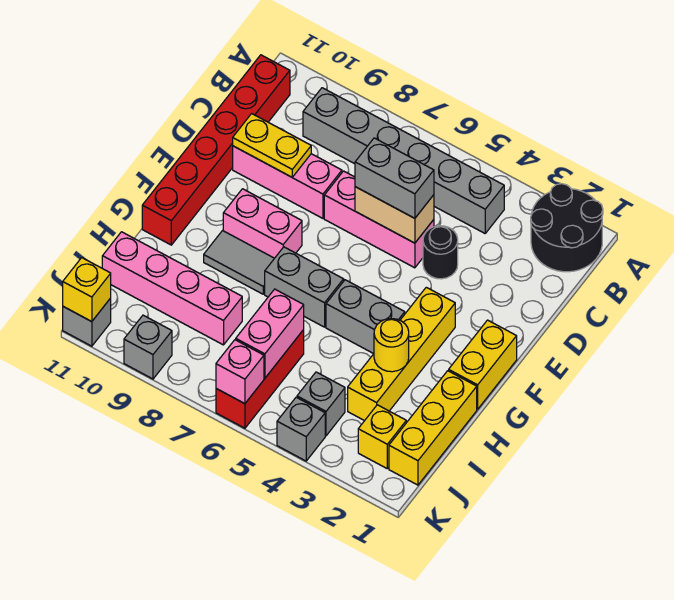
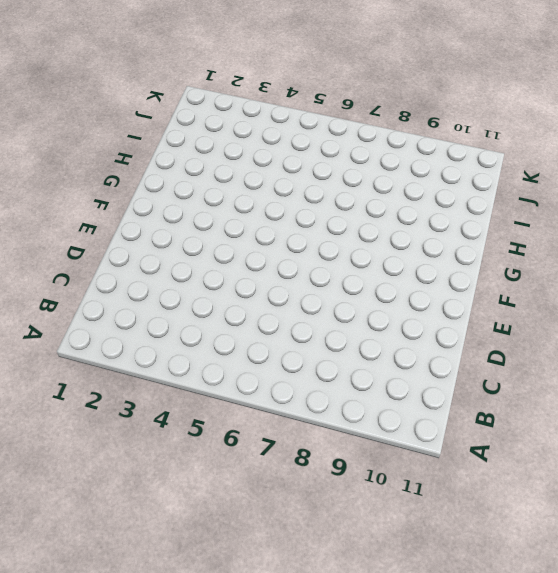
none -> black 2x2 round brick [531,184,603,272]
none -> grey 1x6 brick [303,88,504,233]
none -> red 1x6 brick [142,55,290,245]

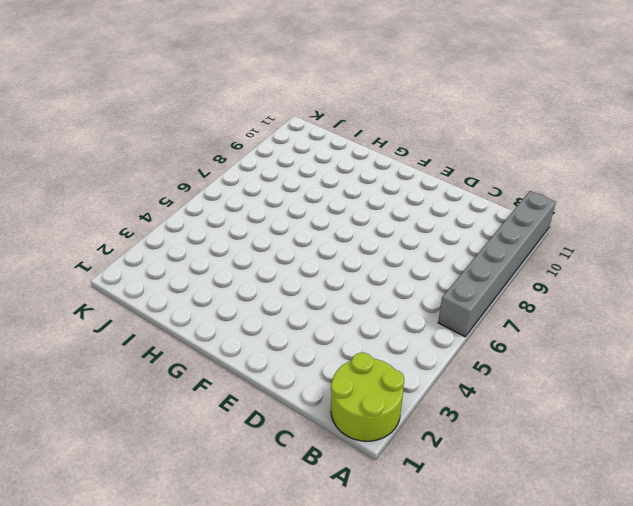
lime 2x2 round brick [331,353,404,441] -> black 2x2 round brick [531,184,603,272]
grey 1x6 brick [438,191,556,337] -> grey 1x6 brick moved to [303,88,504,233]
none -> red 1x6 brick [142,55,290,245]
none -> black 1x1 round brick [423,226,458,279]
none -> pink 1x3 brick [324,171,434,268]

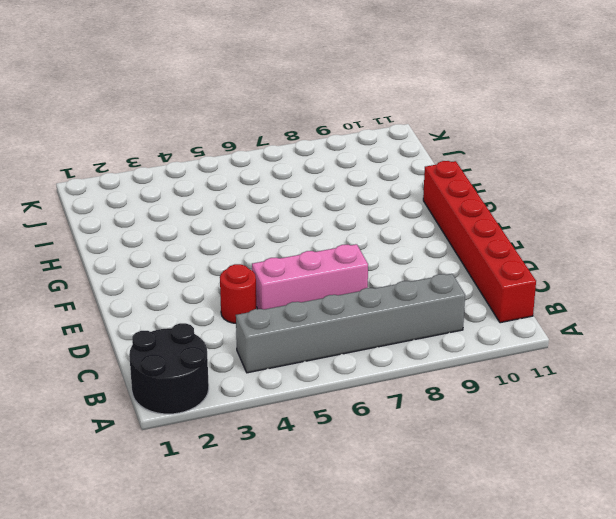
red 1x1 round brick [220,264,256,323] -> black 1x1 round brick [423,226,458,279]
none -> pink 1x3 brick [233,146,342,218]
none -> yellow 1x2 brick [449,320,517,409]
none -> yellow 1x4 brick [348,287,455,421]

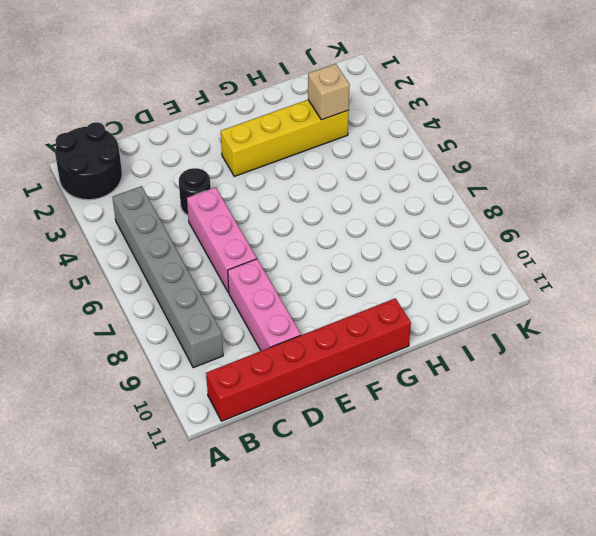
tan 1x1 brick [308,64,350,120] -> none
none -> yellow 1x2 brick [449,320,517,409]
none -> pink 1x2 brick [223,189,302,258]
none -> grey 1x2 brick [326,280,405,354]

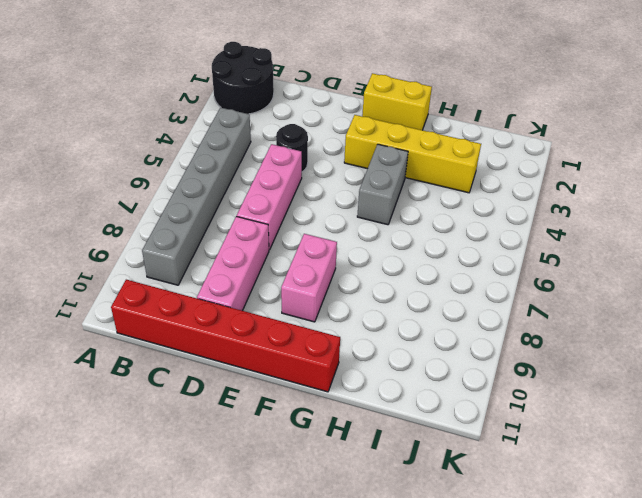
none -> grey 1x2 brick [265,247,344,327]
none -> grey 1x2 tile [204,231,274,294]
none -> yellow 1x3 brick [389,371,477,485]

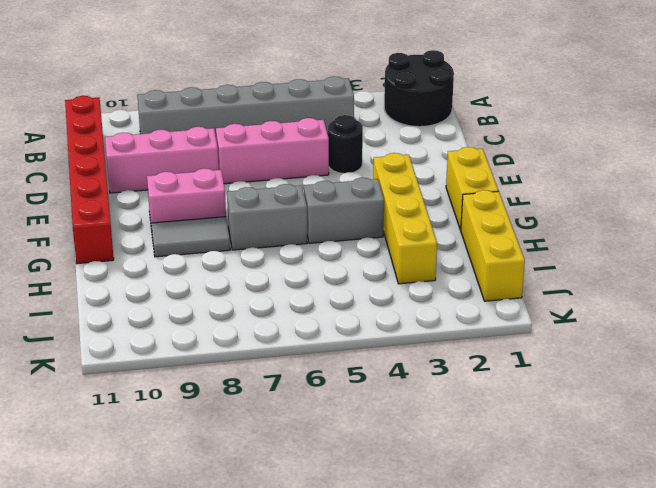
none -> red 1x3 brick [216,330,304,428]
none -> pink 1x4 brick [102,232,242,345]
none -> yellow 1x1 brick [358,405,406,468]

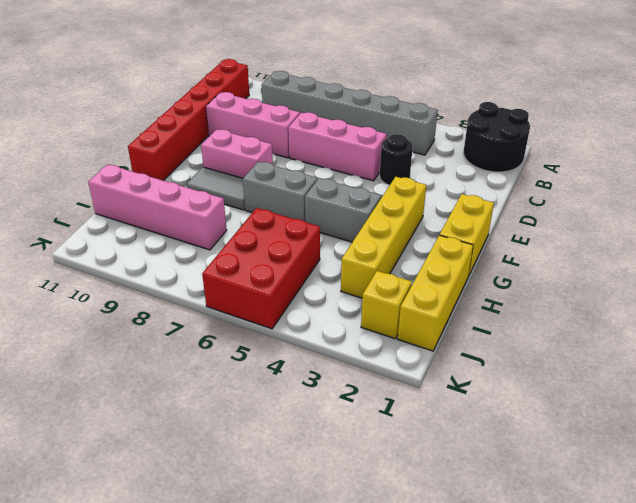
red 2x3 brick [202,208,320,329] -> red 1x3 brick [216,330,304,428]
none -> grey 1x1 brick [297,372,345,436]
none -> grey 1x1 brick [277,397,325,461]
none -> grey 1x1 brick [124,315,172,379]

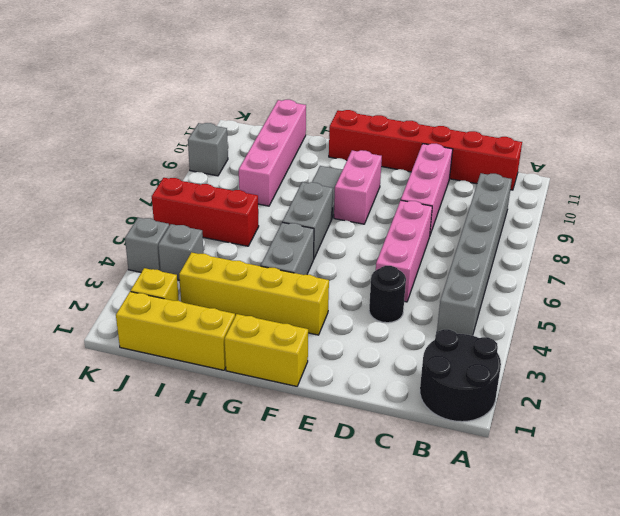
none -> grey 1x1 brick [63,298,111,346]
none -> tan 1x2 brick [355,187,434,243]
none -> yellow 1x2 plate [233,114,311,177]

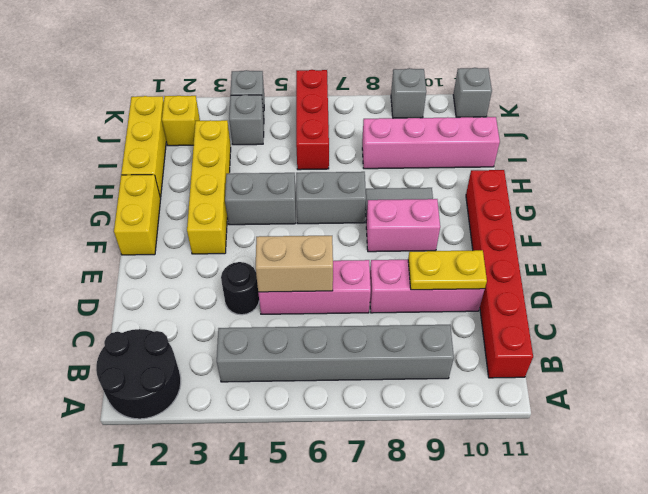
none -> yellow 1x1 round brick [374,319,409,372]
none -> pink 1x2 brick [236,289,304,378]
none -> pink 1x1 brick [216,340,264,404]

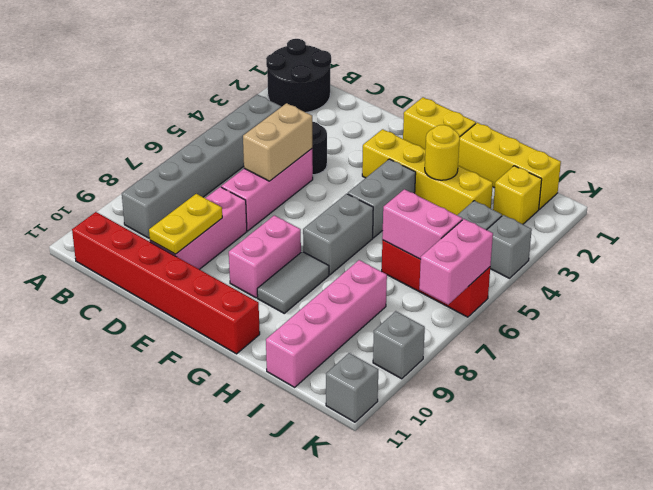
pink 1x2 brick [419,219,493,304] -> pink 1x1 brick [216,340,264,404]
none -> yellow 1x1 brick [63,258,111,322]
none -> grey 1x2 brick [355,138,434,218]

